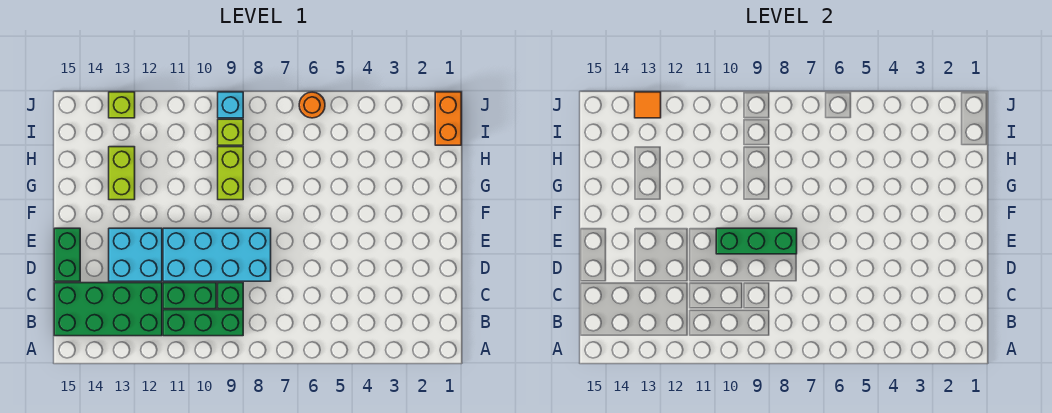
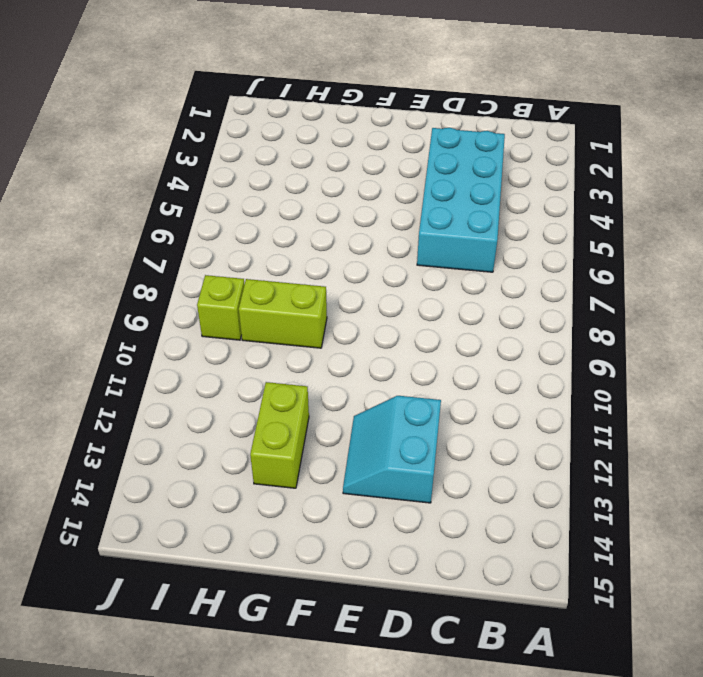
cyan 2x4 brick [417,128,505,272] -> cyan 2x4 brick moved to [163,228,271,281]
cyan 2x2 slope [343,396,441,503] -> cyan 2x2 brick [109,228,162,281]
lime 1x2 brick [250,382,309,488] -> lime 1x2 brick turned to [109,147,135,200]
none -> green 1x3 brick [163,310,243,336]
none -> green 2x4 brick [54,283,162,336]
none -> green 1x1 brick [218,283,243,309]

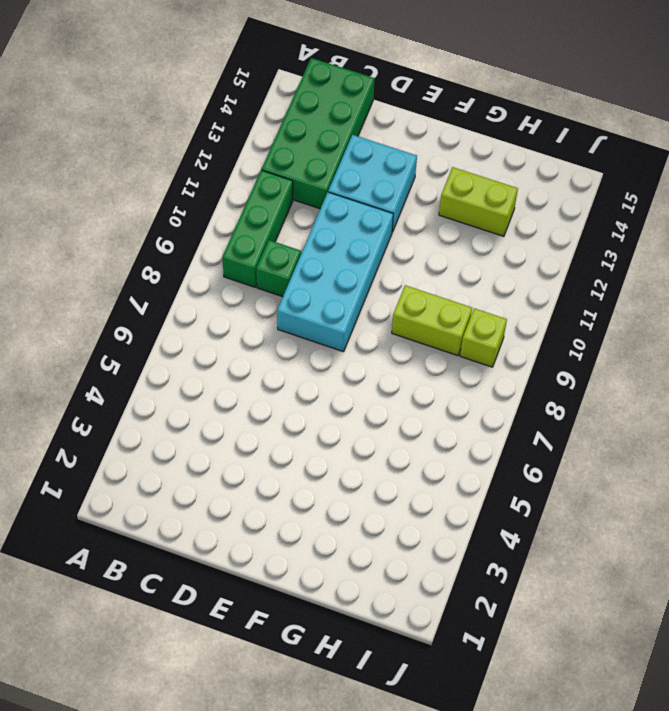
none -> green 1x2 brick [163,283,216,309]
none -> green 1x2 brick [54,228,80,281]
none -> orange 1x2 brick [435,92,461,145]

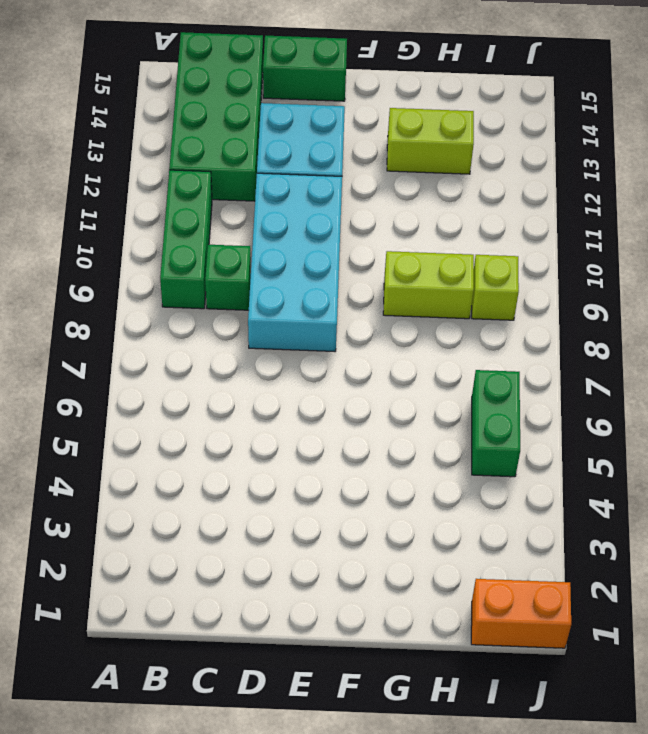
green 1x2 brick [472,370,520,477] -> green 1x2 brick moved to [163,283,216,309]
none -> orange 1x1 round brick [299,92,325,118]
none -> cyan 1x1 brick [218,92,243,118]
none -> lime 1x1 brick [109,92,135,118]

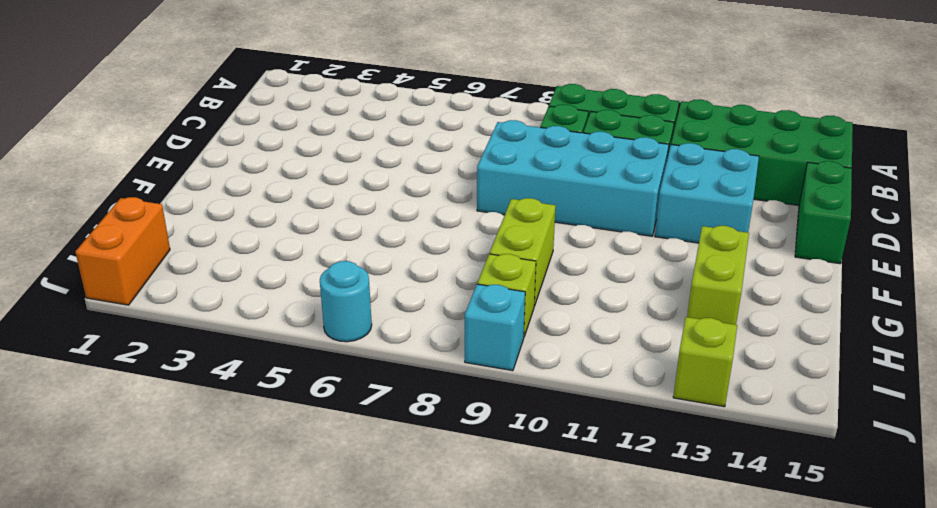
cyan 1x1 round brick [320,261,372,342] -> orange 1x1 round brick [299,92,325,118]
none -> green 1x3 brick [716,228,797,254]
none -> orange 1x1 tile [635,92,661,118]

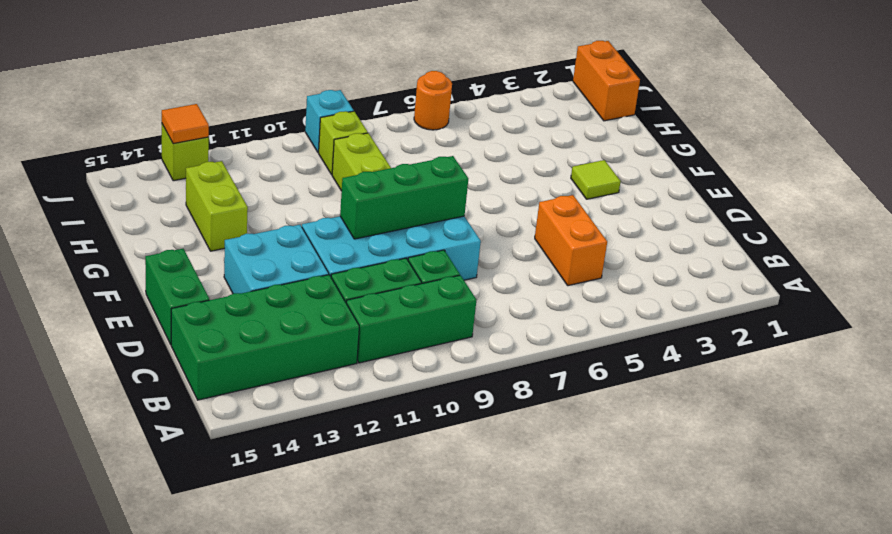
orange 1x2 brick [535,195,607,286] -> none
lime 1x1 tile [571,160,621,199] -> none

